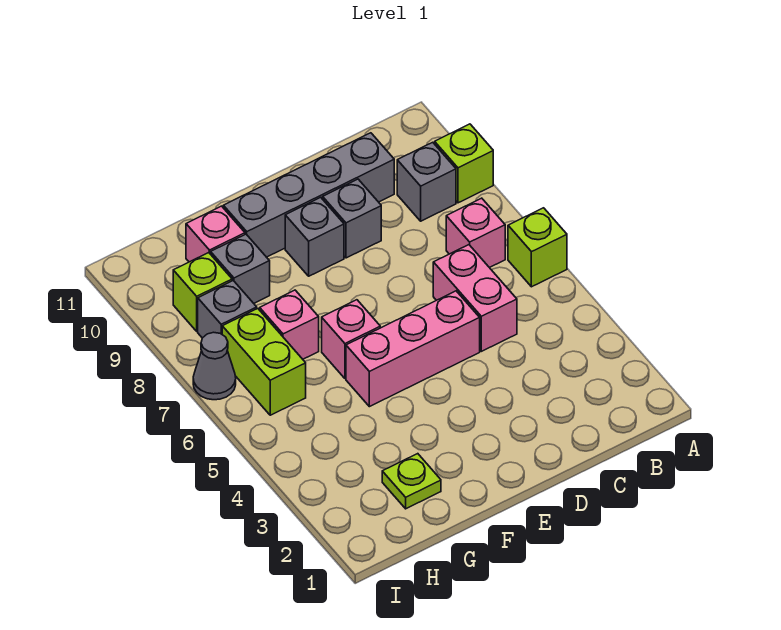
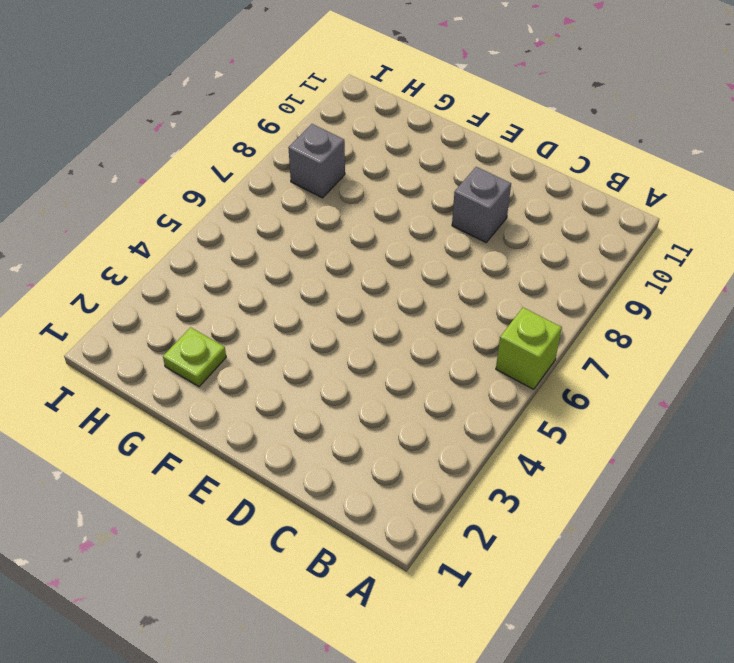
none -> lime 1x1 brick [435,124,493,203]
none -> pink 1x1 brick [446,198,505,268]
none -> grey 1x1 brick [397,142,456,221]

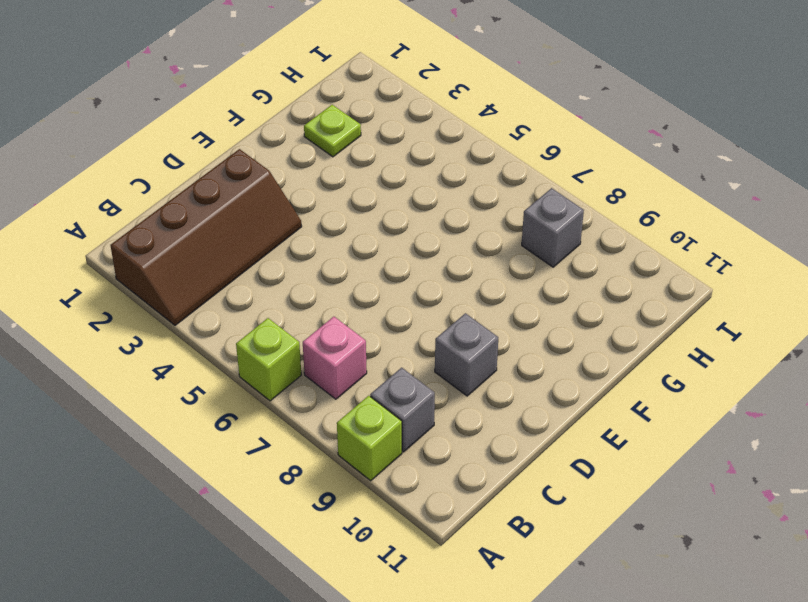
brown 2x4 slope [110,149,302,325] -> none
none -> pink 1x2 brick [433,245,517,351]
none -> grey 1x4 brick [223,133,394,257]
none -> pink 1x3 brick [346,291,480,407]

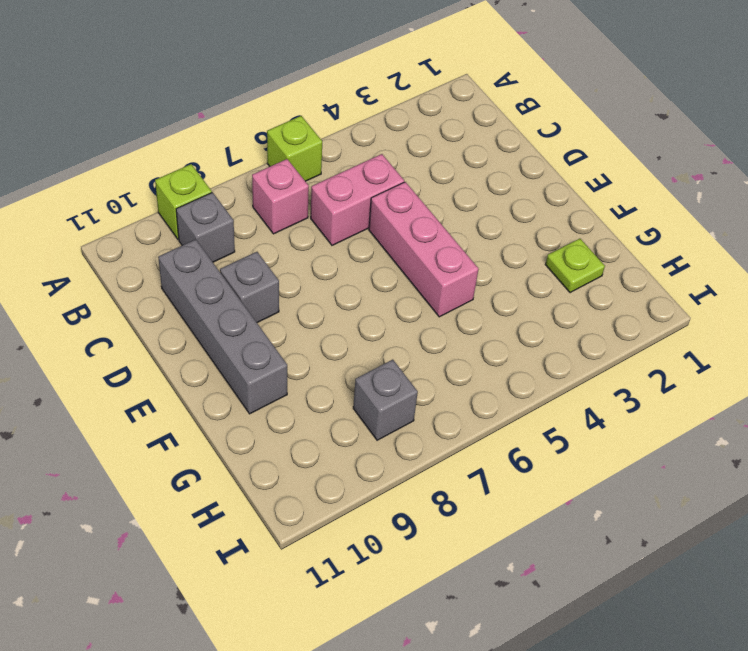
none -> grey 1x1 brick [285,197,344,276]
none -> pink 1x1 brick [322,300,380,378]
none -> pink 1x1 brick [260,290,319,359]

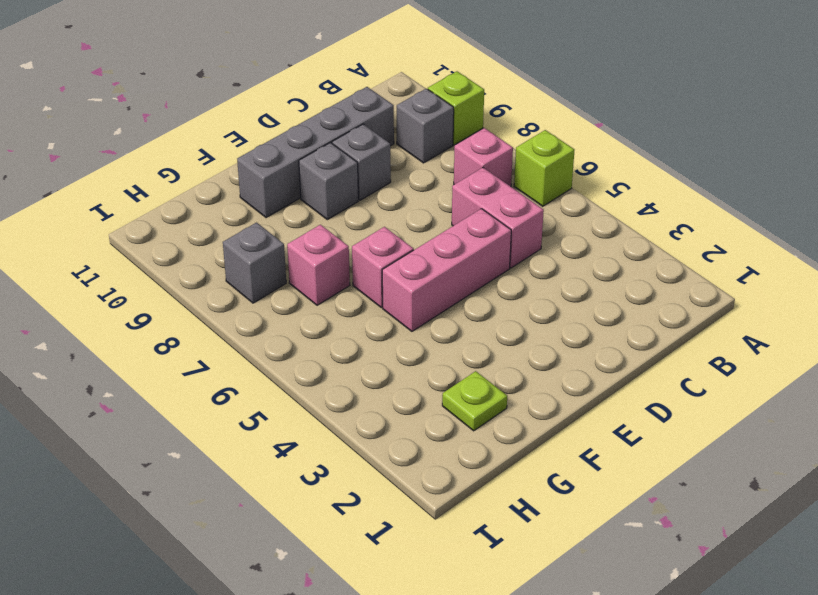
none -> grey 1x1 brick [211,234,270,303]
none -> pink 1x1 brick [186,206,245,262]
none -> lime 1x2 brick [222,309,306,415]

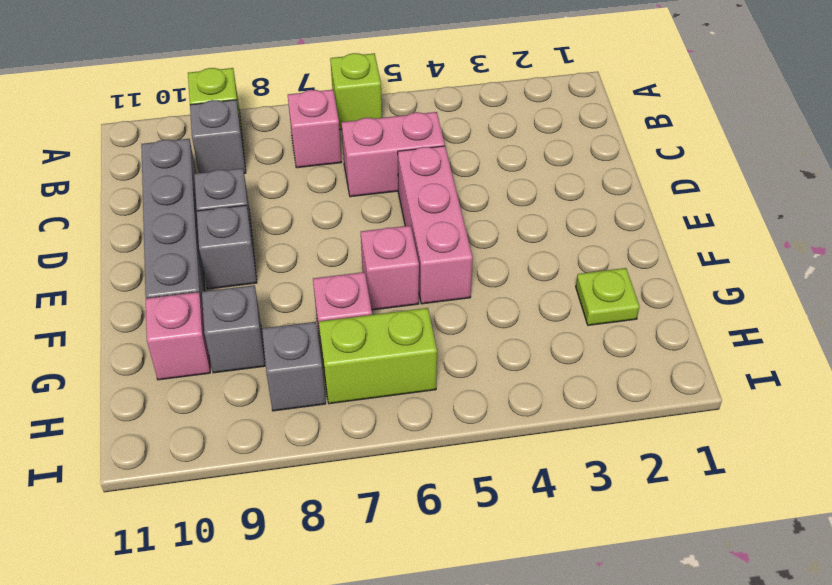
none -> lime 1x1 brick [173,253,232,331]
none -> grey 1x1 cone [193,332,236,400]

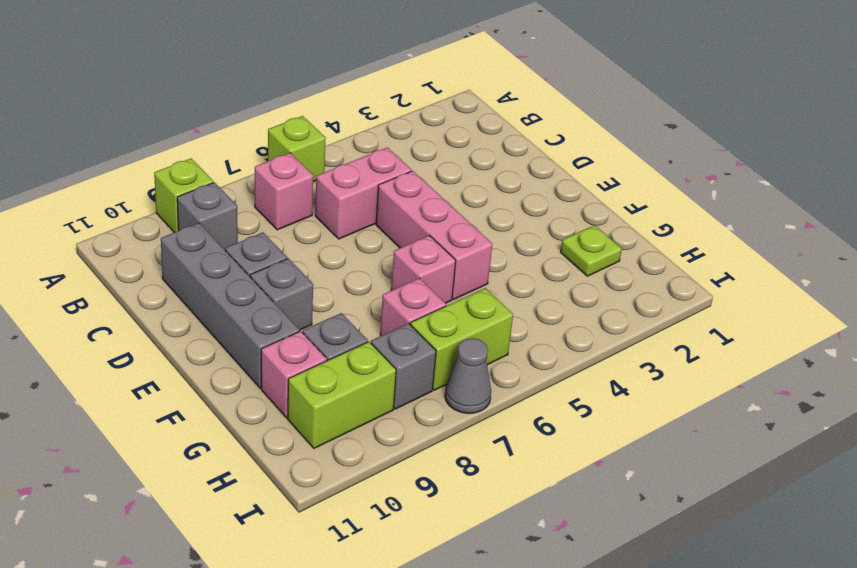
lime 1x2 brick [288,342,396,448] -> lime 1x1 brick [173,253,232,331]

